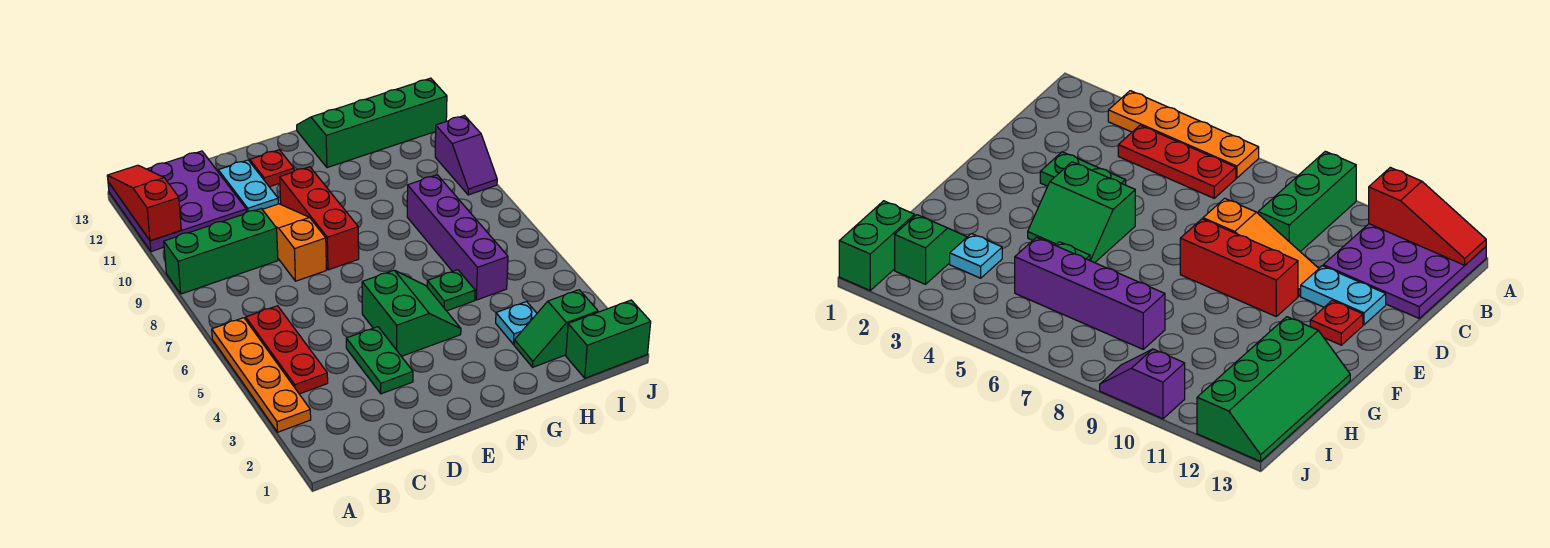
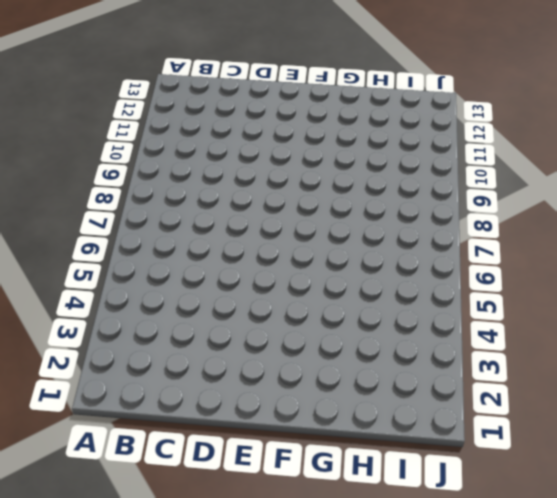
none -> orange 1x4 plate [212,318,311,432]
none -> green 1x3 brick [164,208,278,294]
none -> purple 3x3 plate [108,151,246,252]

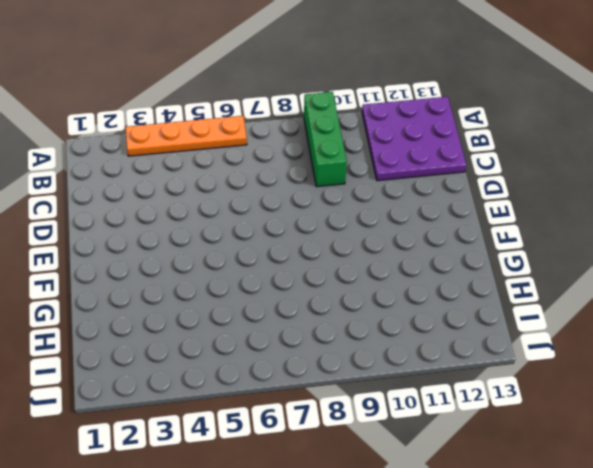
none -> red 1x3 plate [246,306,328,394]
none -> green 1x2 plate [346,327,413,394]
none -> orange 1x3 slope [262,204,326,281]

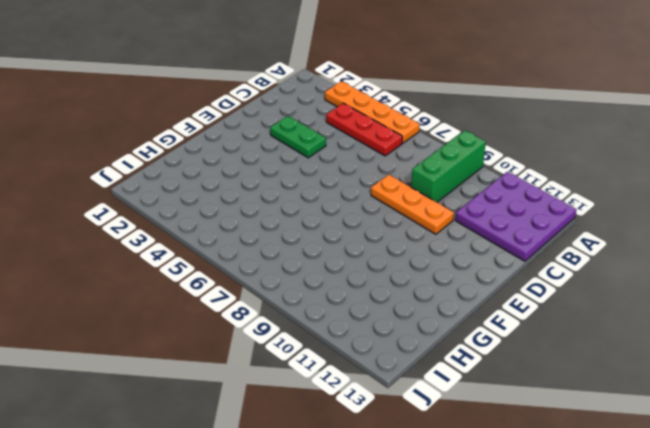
orange 1x3 plate [371,174,454,234] -> orange 1x3 slope [262,204,326,281]
none -> cyan 1x2 plate [218,160,278,212]
none -> green 2x2 slope [362,270,461,356]
none -> red 1x3 brick [280,167,359,270]

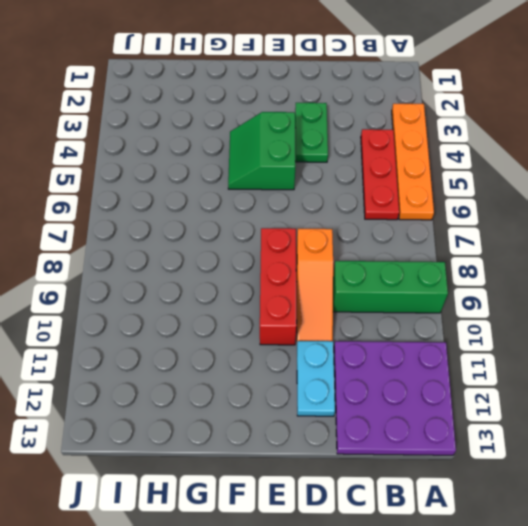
none -> red 1x1 plate [250,150,294,187]
none -> green 1x1 plate [427,270,475,311]
none -> green 2x4 slope [297,78,447,168]

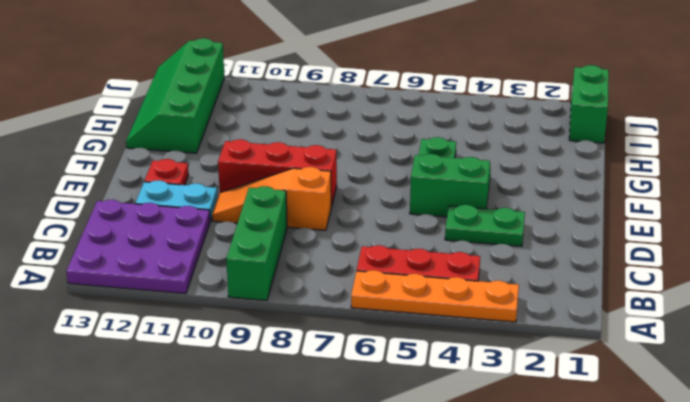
none -> green 1x2 slope [514,290,598,367]
none -> cyan 1x1 plate [496,302,537,345]
none -> purple 1x4 brick [407,175,508,300]

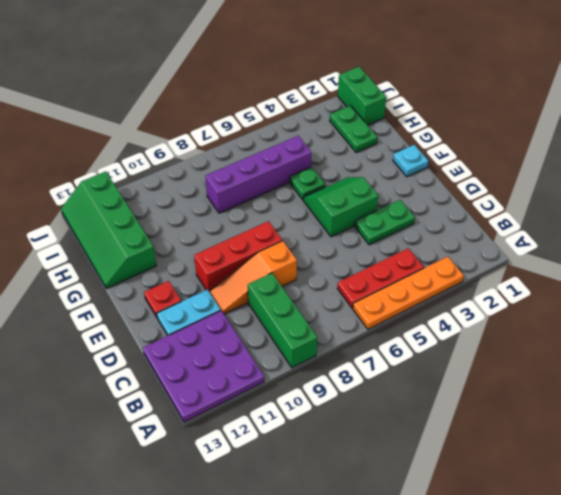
cyan 1x1 plate [393,145,428,177] -> cyan 1x1 plate moved to [496,302,537,345]
green 1x2 plate [330,105,377,152] -> green 1x2 slope [514,290,598,367]
none -> purple 1x2 slope [435,116,497,195]
none -> red 1x3 slope [107,165,181,241]

